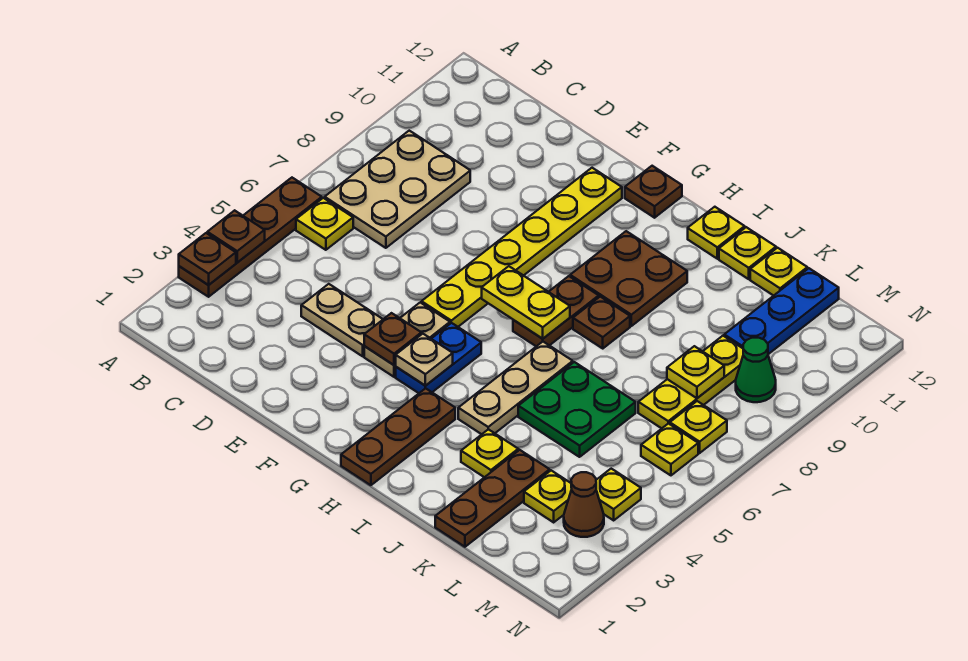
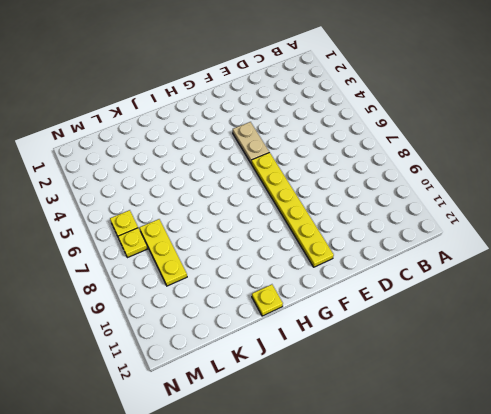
none -> brown 1x4 plate [179,178,322,297]
none -> yellow 1x1 plate [296,198,353,250]
none -> tan 2x3 plate [325,131,470,248]
none -> tan 1x2 plate [301,284,383,356]

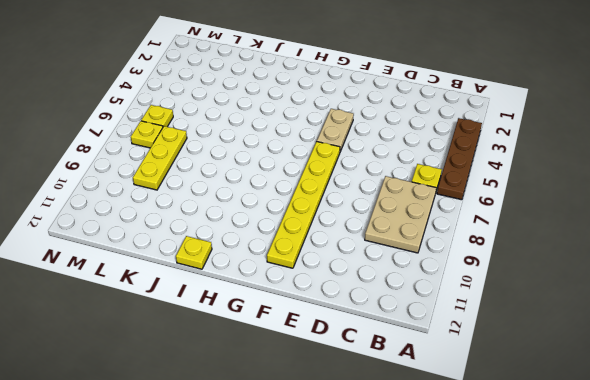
none -> tan 1x2 plate [301,284,383,356]
none -> blue 1x2 plate [396,323,481,393]
none -> brown 1x1 plate [625,166,682,218]
none -> brown 1x3 plate [341,388,455,485]

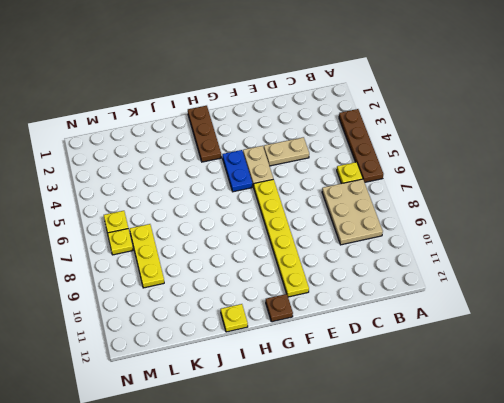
none -> brown 1x2 plate [513,276,599,346]
none -> brown 2x2 plate [570,231,687,326]
none -> tan 1x3 plate [458,342,573,434]
none -> brown 1x1 plate [573,297,630,348]

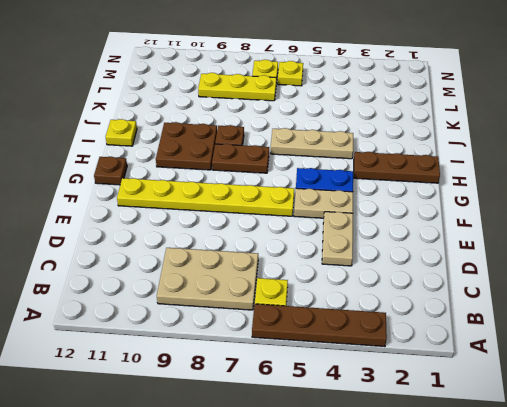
none -> yellow 1x1 plate [461,429,518,477]
none -> green 2x2 plate [518,362,636,457]
none -> yellow 1x1 plate [719,227,776,279]
none -> brown 1x3 plate [435,450,550,547]

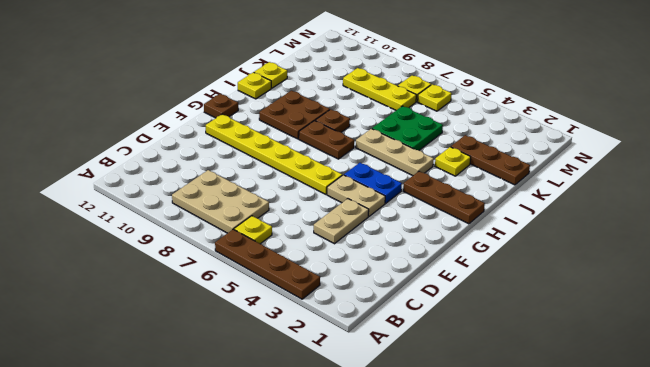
none -> yellow 1x1 plate [750,248,807,296]
none -> yellow 1x1 plate [524,470,572,522]
none -> blue 1x3 plate [724,268,839,354]
none -> brown 1x1 cone [564,472,604,537]

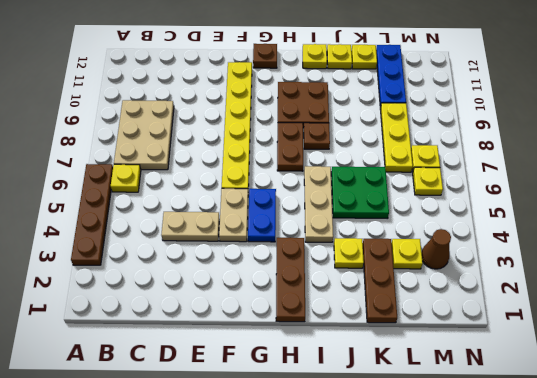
none -> yellow 1x1 plate [596,469,641,520]
none -> green 1x1 cone [736,338,776,402]
none -> brown 1x1 plate [179,233,236,285]
none -> brown 1x1 plate [207,210,265,263]

